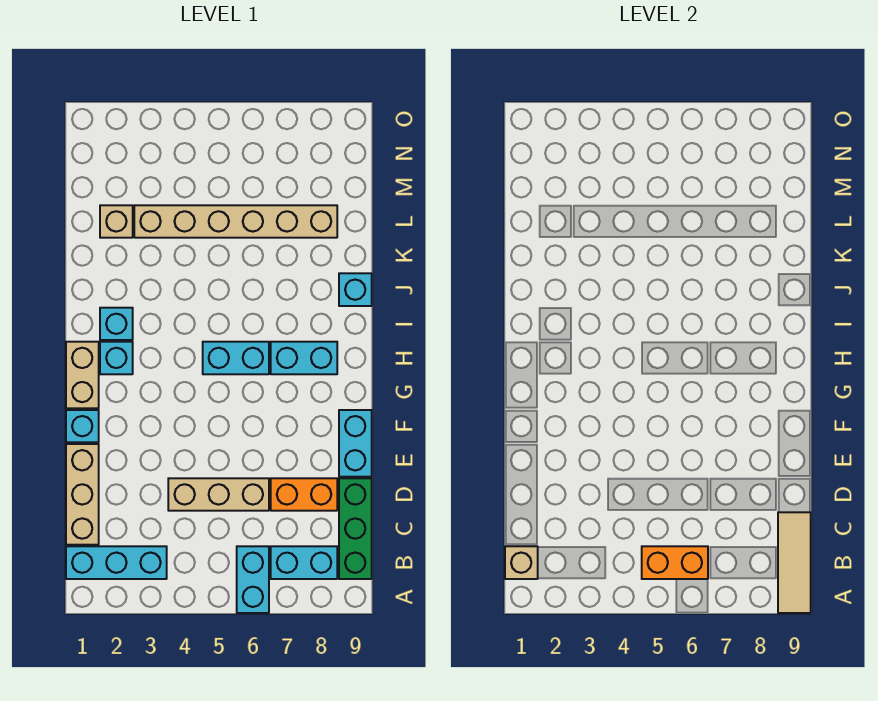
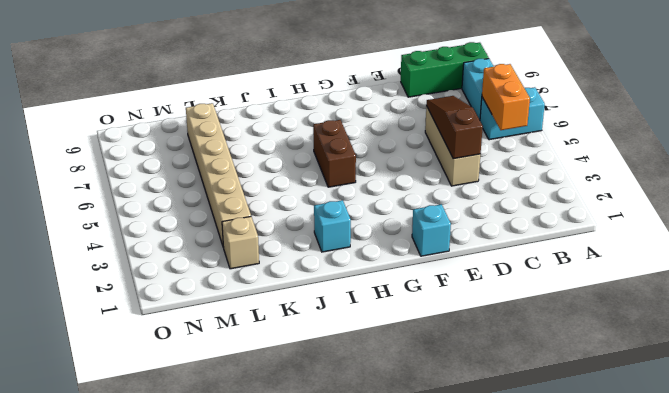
brown 1x3 slope [426,96,483,159] -> none
brown 1x2 brick [313,120,356,187] -> cyan 1x2 brick [203,342,269,374]
none -> cyan 1x3 brick [66,546,167,579]
none -> tan 1x3 brick [66,444,99,545]
none -> orange 1x2 brick [271,478,337,511]

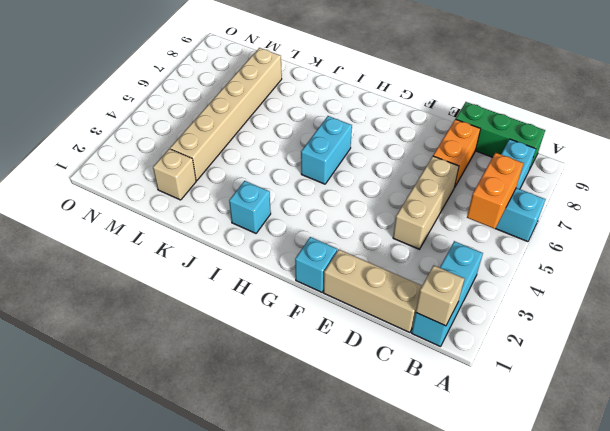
none -> cyan 1x2 brick [339,410,372,477]
none -> tan 1x2 brick [66,342,99,408]
none -> cyan 1x1 brick [100,342,133,374]

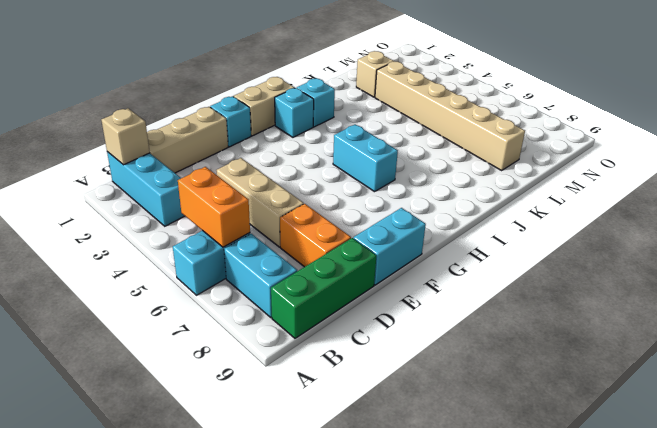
none -> cyan 1x2 brick [271,342,337,374]
none -> cyan 1x1 brick [339,273,372,306]
none -> tan 1x3 tile [778,512,811,613]

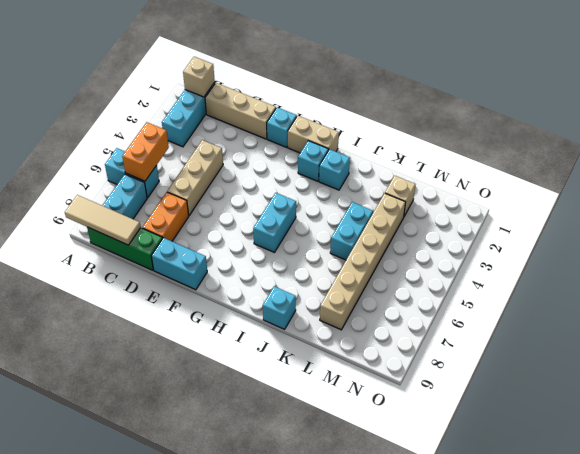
cyan 1x2 brick [330,202,373,260] -> cyan 1x2 brick moved to [271,342,337,374]

